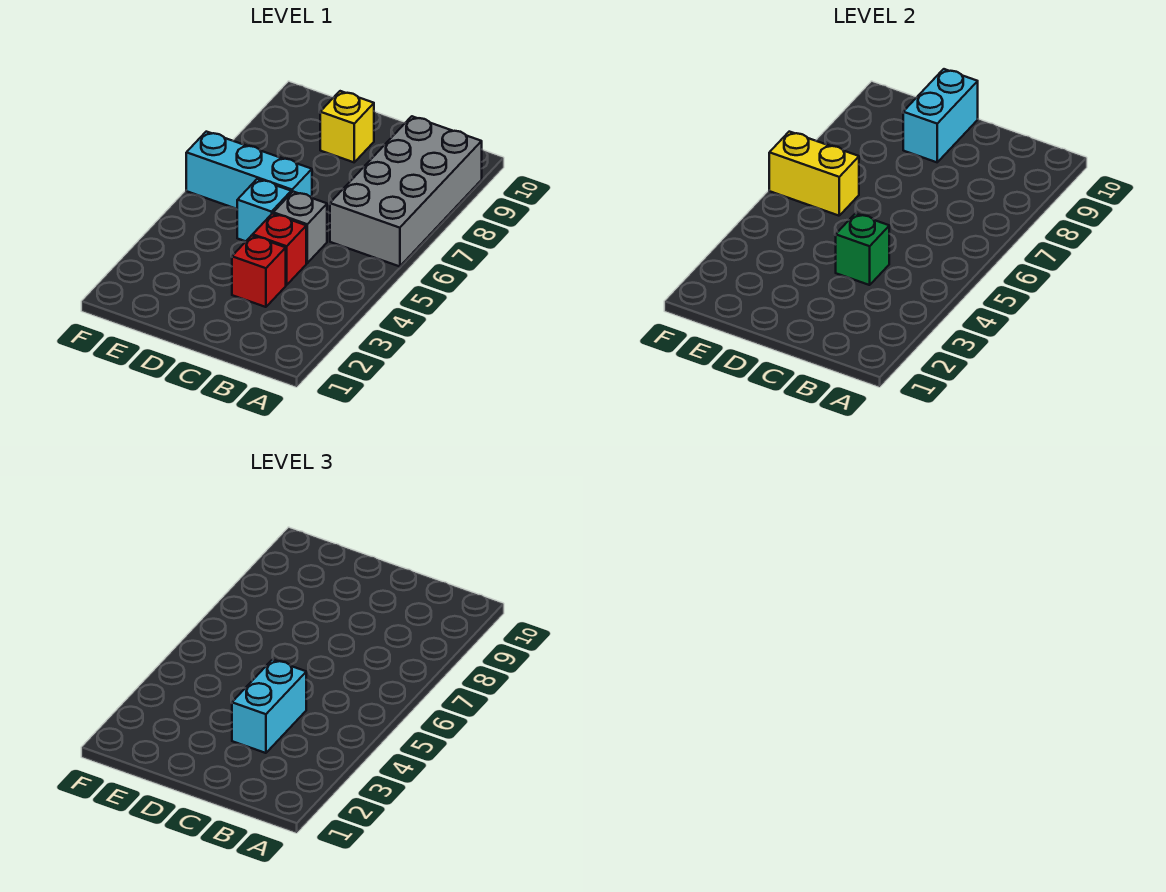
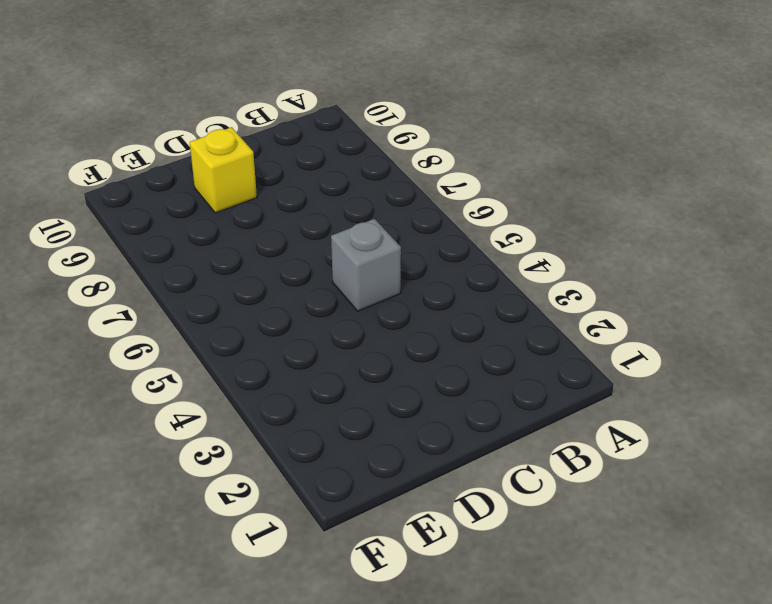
none -> grey 2x4 brick [330,116,482,267]
none -> red 1x1 brick [232,236,286,307]

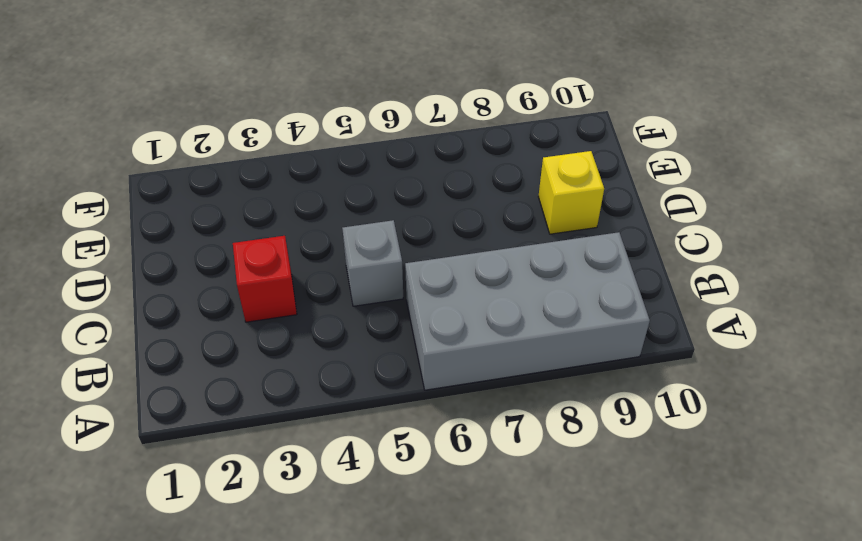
none -> red 1x1 brick [253,214,306,285]
none -> cyan 1x1 brick [237,179,291,241]

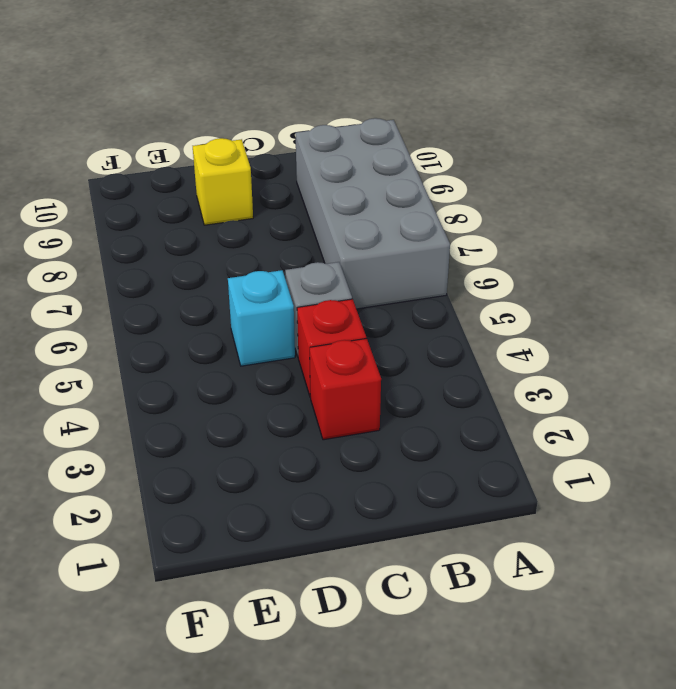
none -> cyan 1x3 brick [186,132,312,209]
none -> green 1x1 brick [836,214,889,285]

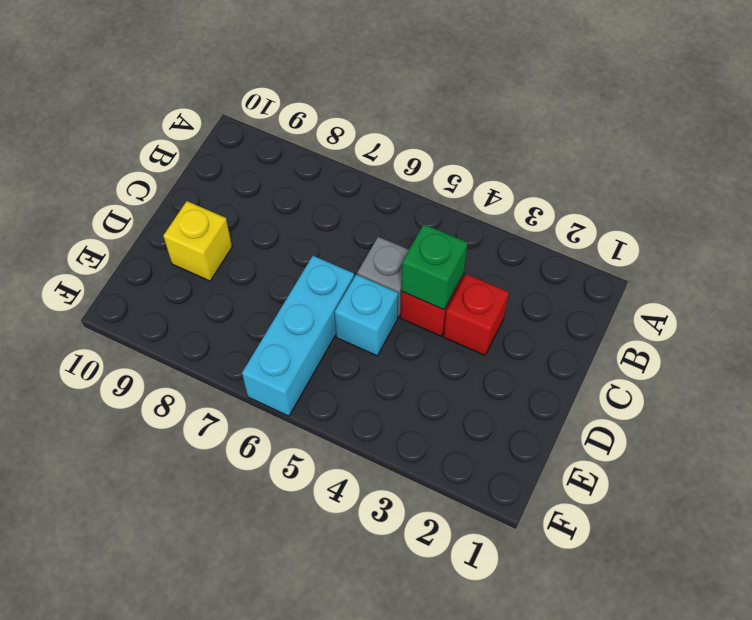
none -> grey 2x4 brick [330,116,482,267]
none -> cyan 1x2 brick [903,69,978,162]

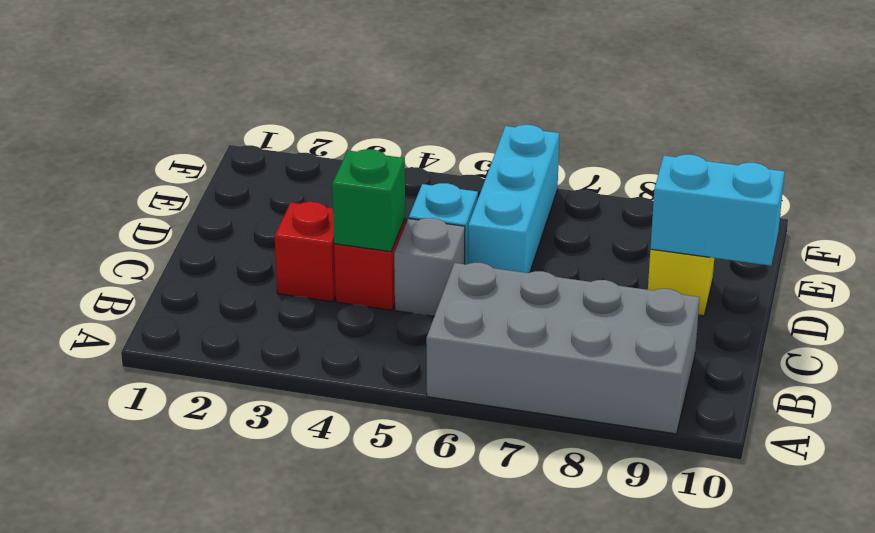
none -> yellow 1x2 brick [769,132,859,216]
none -> cyan 1x2 brick [232,660,306,753]

